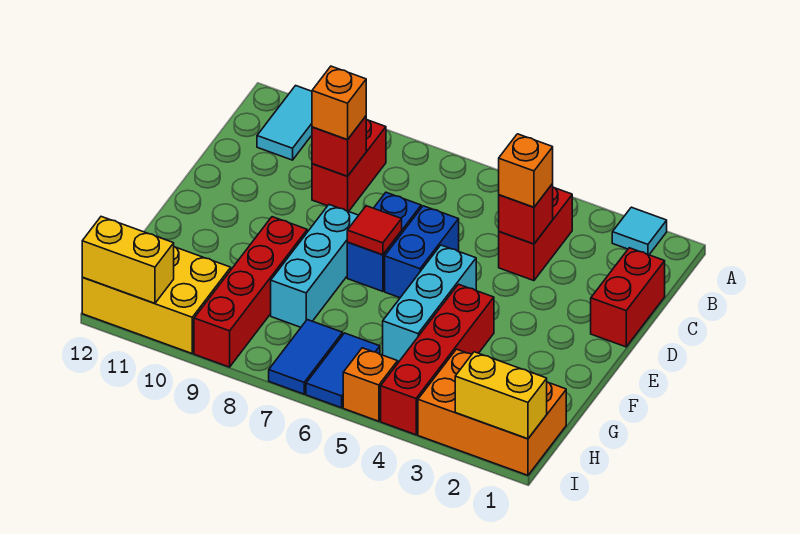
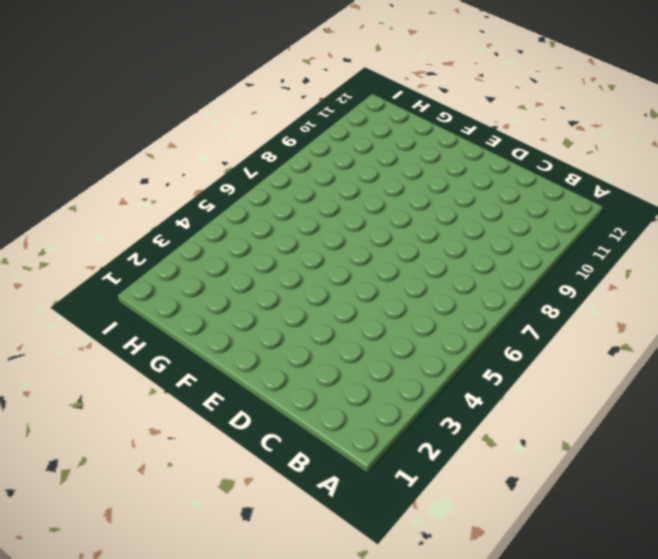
none -> cyan 1x1 tile [612,207,667,255]
none -> cyan 1x2 tile [257,86,312,160]
none -> red 1x2 brick [499,187,572,281]

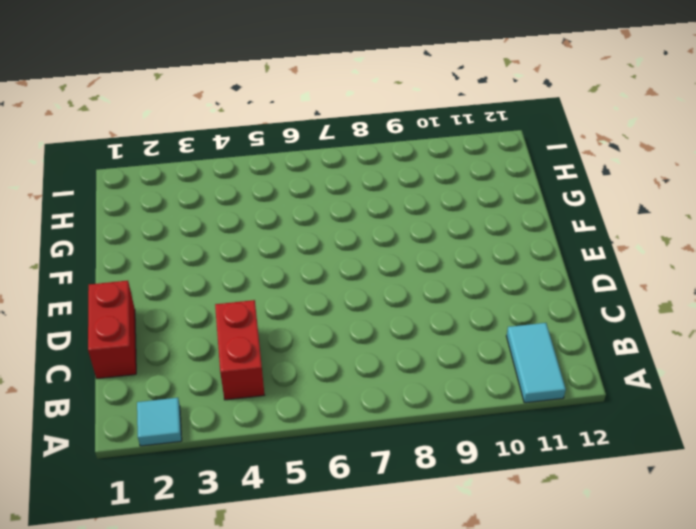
none -> red 1x2 brick [312,119,386,212]
none -> blue 1x2 brick [385,206,459,298]
none -> blue 1x2 brick [347,192,421,291]

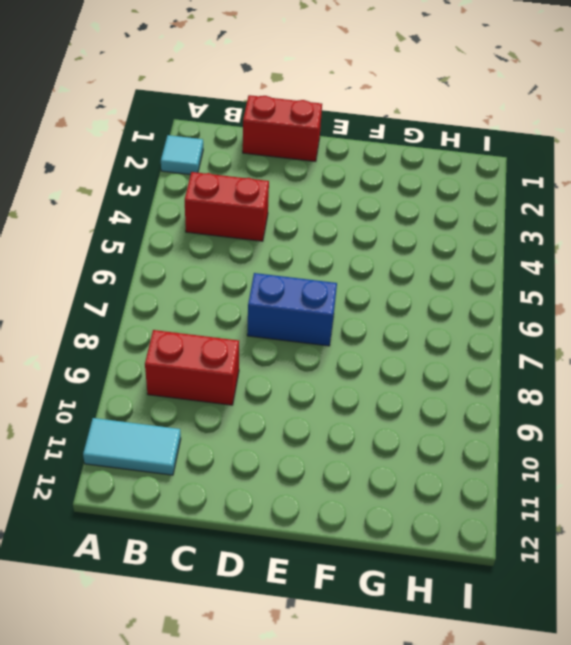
none -> blue 1x2 brick [385,206,459,298]
none -> cyan 1x3 brick [383,245,476,362]
none -> cyan 1x3 brick [271,205,359,327]

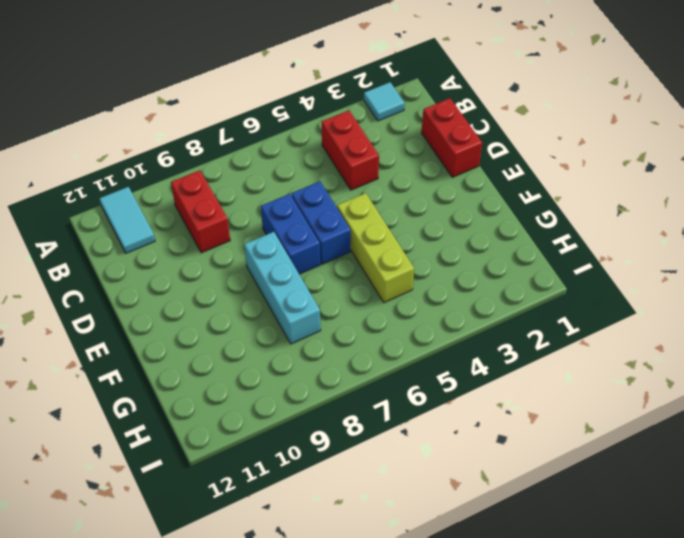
lime 1x3 brick [337,193,414,302] -> cyan 1x3 brick [383,245,476,362]
none -> red 1x4 brick [381,284,494,435]
none -> red 1x4 brick [194,217,307,367]
none -> orange 2x3 brick [418,349,566,475]

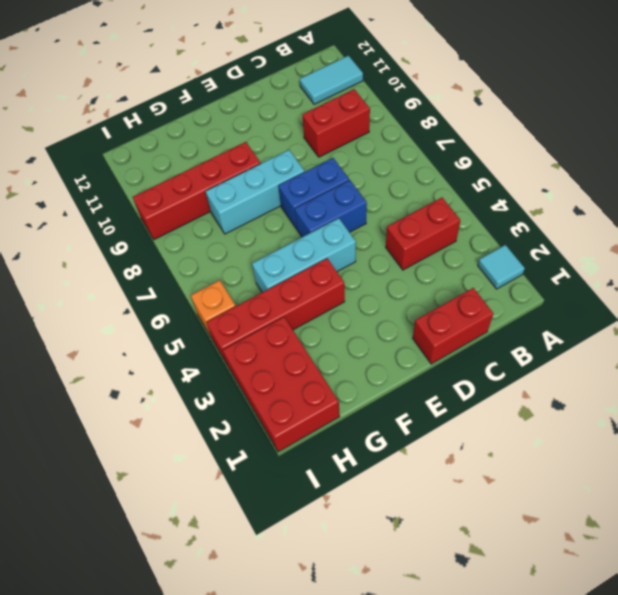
red 2x3 brick [223,317,340,452] -> orange 2x3 brick [418,349,566,475]
none -> blue 1x2 tile [306,333,380,408]
none -> blue 1x2 tile [269,320,343,394]
none -> yellow 2x3 brick [82,247,231,353]

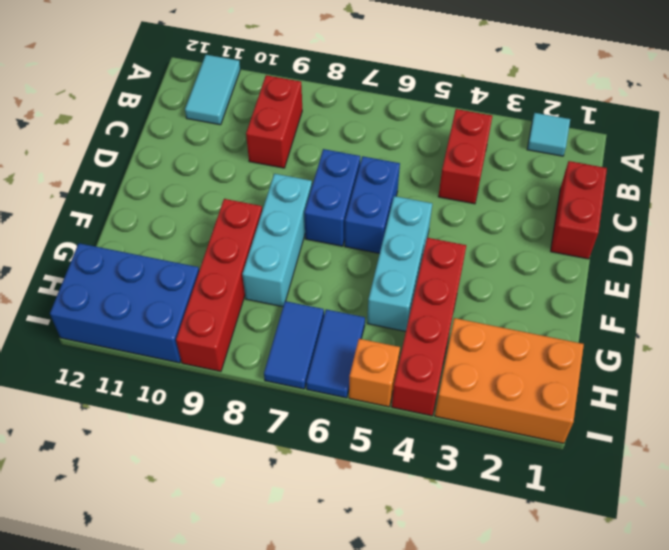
blue 2x3 brick [50,243,199,363] -> yellow 2x3 brick [82,247,231,353]
none -> red 1x1 brick [499,184,553,244]
none -> red 1x1 brick [312,116,366,176]
none -> red 1x1 tile [347,206,402,255]

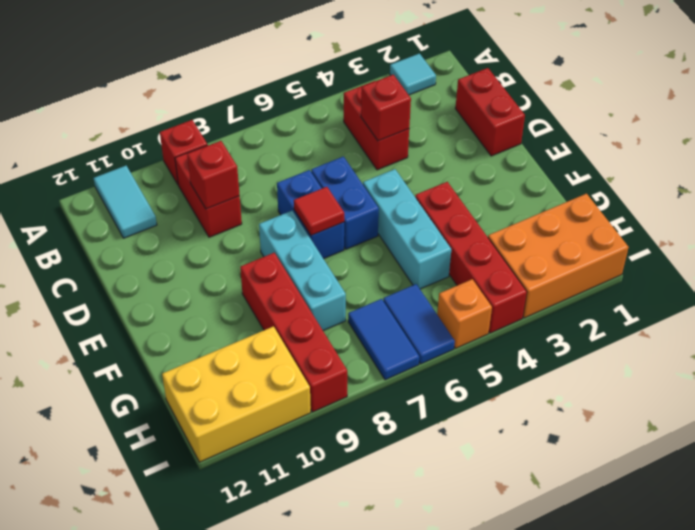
red 1x1 brick [160,120,207,184] -> none
none -> yellow 1x2 brick [455,352,547,439]
none -> yellow 1x2 brick [82,217,174,303]
none -> orange 1x1 brick [499,134,553,207]

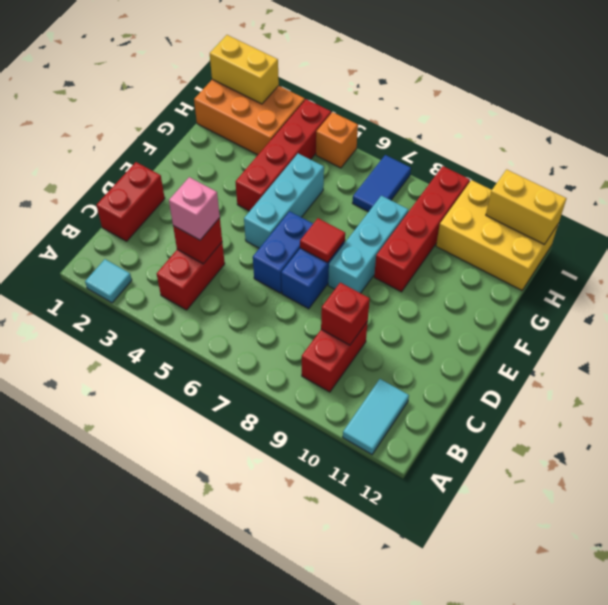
pink 1x1 brick [169,177,220,240] -> orange 1x1 brick [499,134,553,207]
none -> blue 1x2 tile [306,333,380,408]
none -> orange 1x1 brick [312,66,366,140]

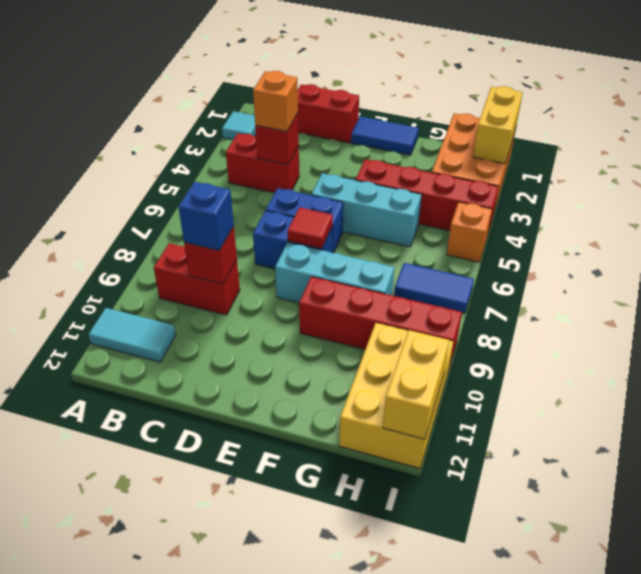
blue 1x1 brick [178,182,234,250] -> orange 1x1 brick [312,66,366,140]
blue 1x2 tile [351,116,419,155] -> blue 1x2 tile moved to [306,333,380,408]

